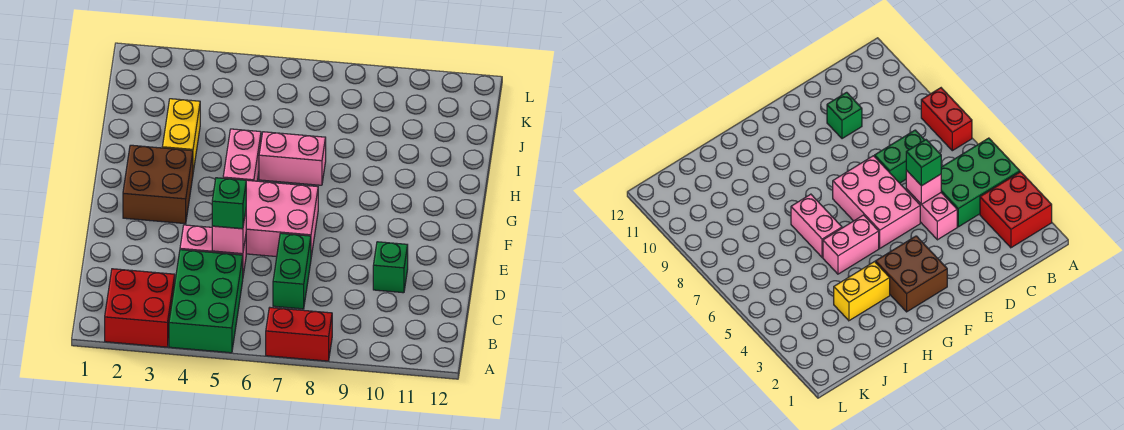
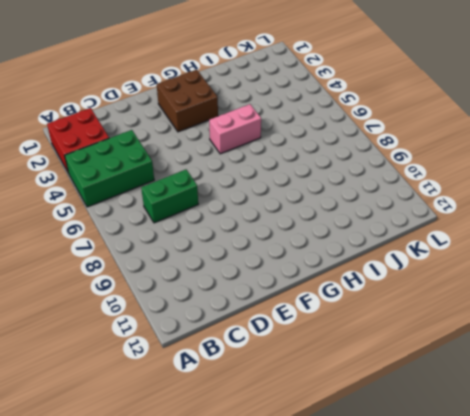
none -> red 1x2 brick [266,308,332,361]
none -> pink 1x2 brick [180,225,246,275]
none -> green 1x1 brick [373,242,408,293]

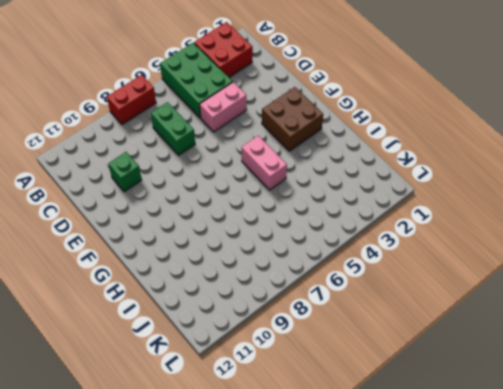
none -> pink 2x3 brick [246,180,318,257]
none -> yellow 1x2 brick [162,99,200,172]
none -> pink 1x2 brick [259,132,326,185]

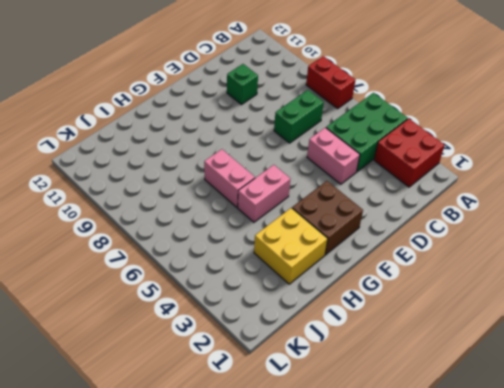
yellow 2x2 brick [254,208,328,284] -> yellow 1x2 brick [162,99,200,172]
none -> pink 2x3 brick [246,180,318,257]
none -> pink 1x1 brick [212,212,246,254]
none -> green 1x1 brick [212,178,246,229]

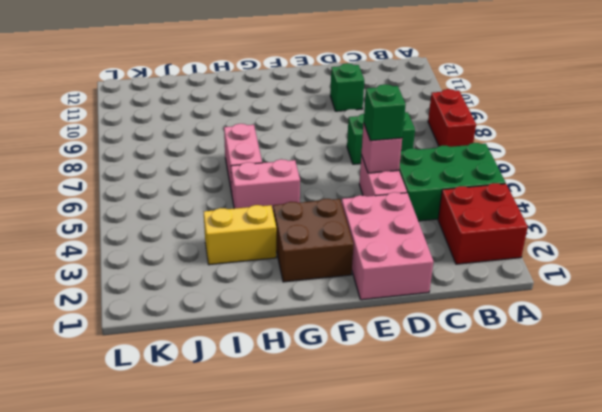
pink 2x3 brick [342,192,434,300] -> pink 2x3 brick moved to [246,180,318,257]

